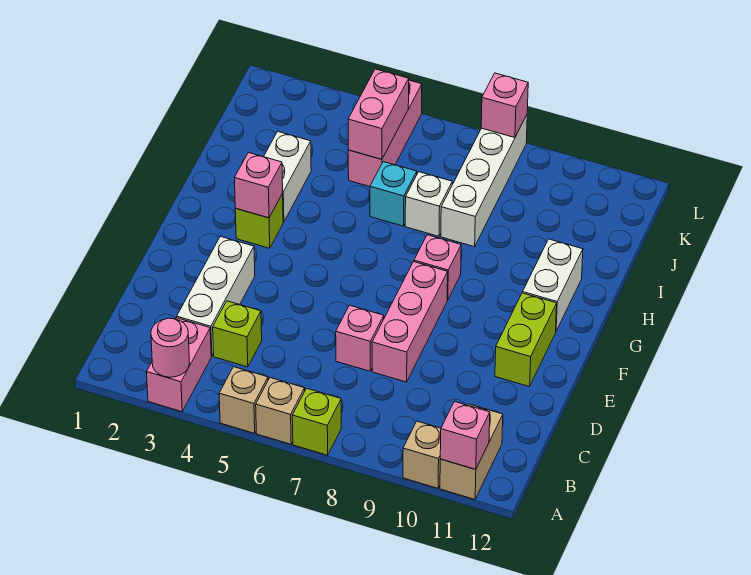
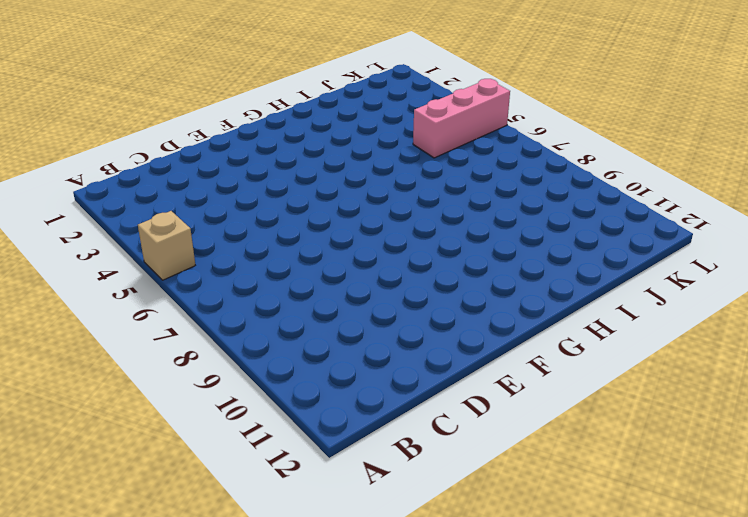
none -> pink 1x2 brick [147,318,211,412]
none -> tan 1x1 brick [256,378,305,444]
none -> lime 1x1 brick [292,388,341,455]

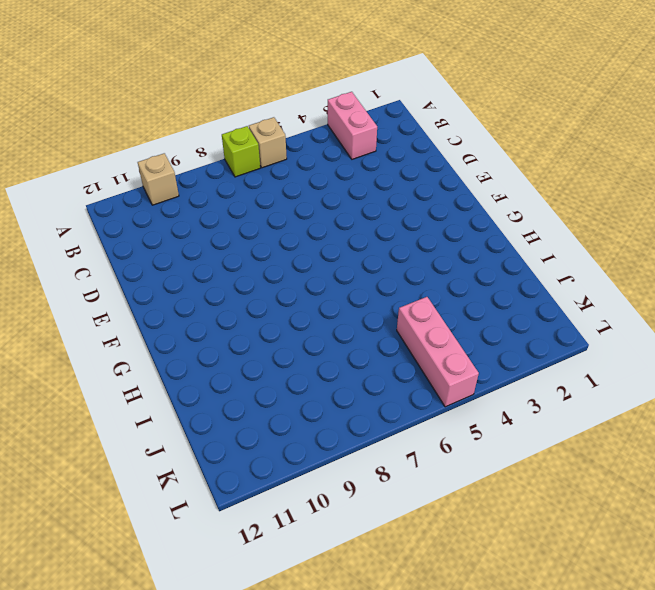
none -> tan 1x1 brick [219,367,268,433]
none -> tan 1x2 brick [440,404,503,499]
none -> white 1x3 brick [177,236,255,356]

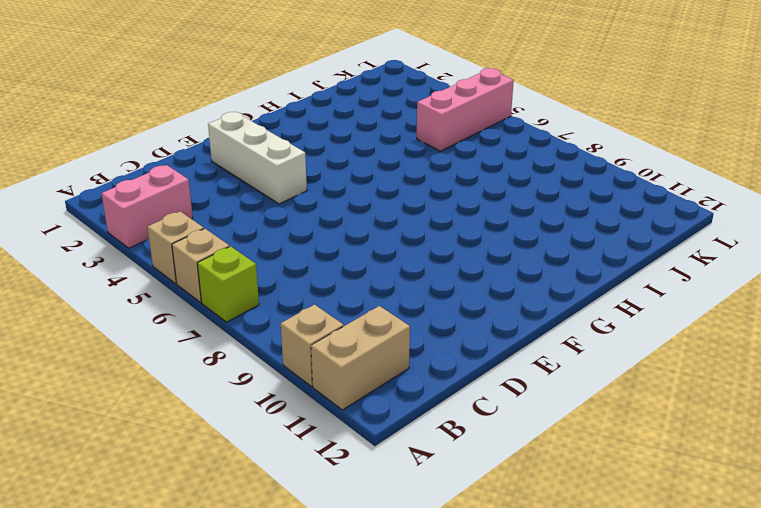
white 1x3 brick [208,112,307,204] -> white 1x3 brick turned to [177,236,255,356]
none -> lime 1x1 brick [213,301,262,367]
none -> pink 1x1 brick [336,305,384,371]
none -> pink 1x3 brick [372,262,448,382]

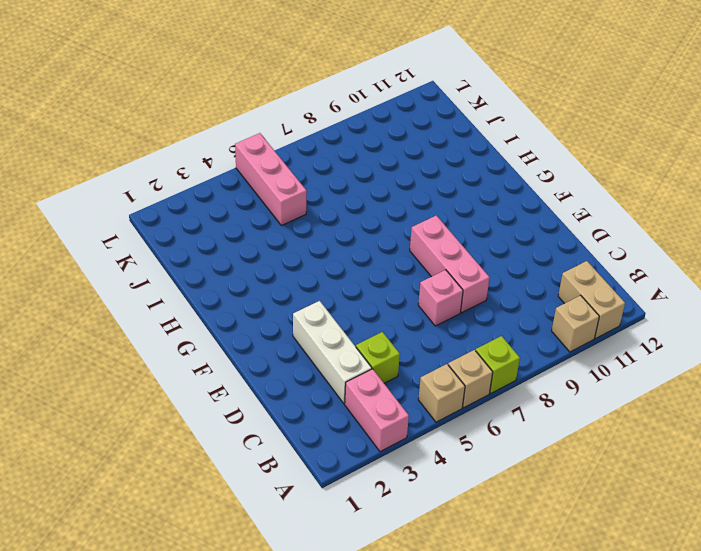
none -> lime 1x2 brick [495,293,557,387]
none -> lime 1x1 brick [235,194,283,248]
none -> pink 1x1 brick [414,235,461,300]

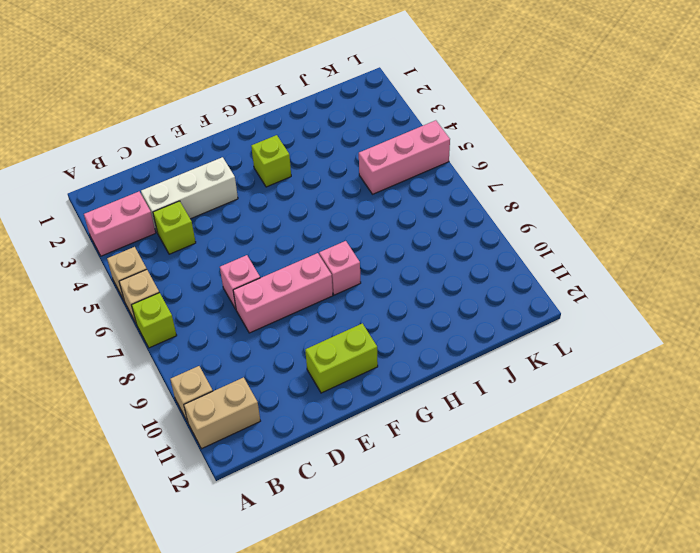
none -> white 1x2 brick [523,239,583,331]
none -> white 1x2 brick [264,131,311,222]
none -> cyan 1x1 brick [370,162,417,226]

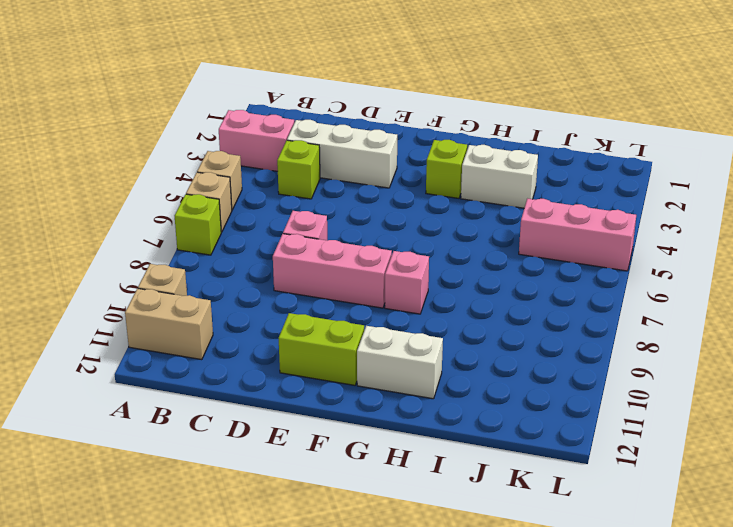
none -> cyan 1x1 brick [370,162,417,226]
none -> white 1x1 brick [405,172,452,236]
none -> white 1x4 brick [441,115,527,247]

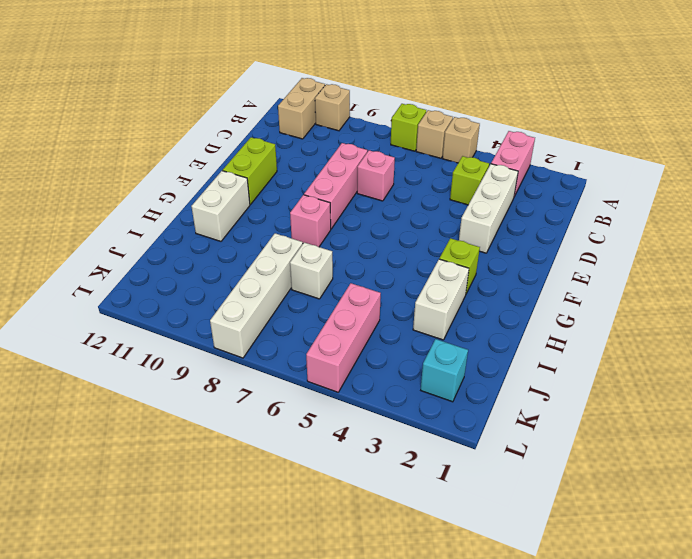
cyan 1x1 brick [421,339,468,402] -> cyan 1x1 brick moved to [370,162,417,226]
none -> pink 1x1 round brick [151,318,190,377]
none -> pink 1x1 brick [440,402,490,469]
none -> pink 1x1 brick [234,153,283,218]

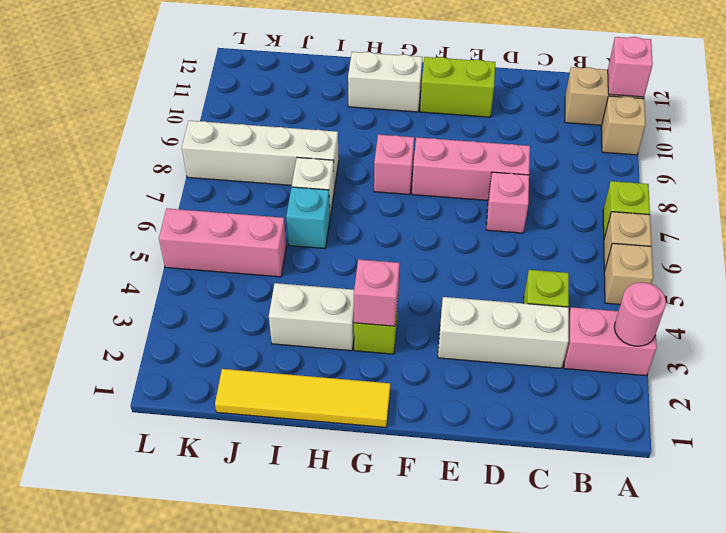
yellow 1x4 tile [215,369,390,427] -> none
none -> pink 1x2 brick [348,69,409,159]
none -> pink 1x1 brick [481,73,528,138]

